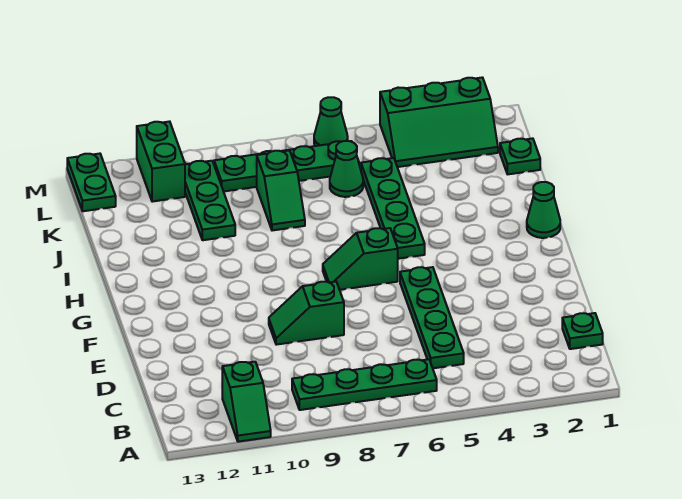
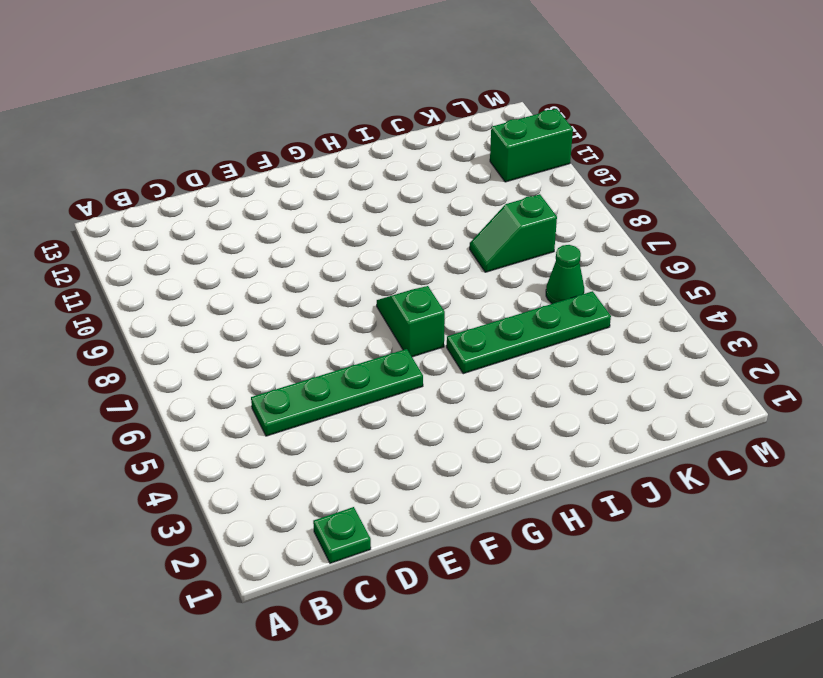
none -> green 1x2 slope [222,362,271,442]
none -> green 1x4 plate [292,359,437,410]
none -> green 1x2 slope [269,282,344,345]

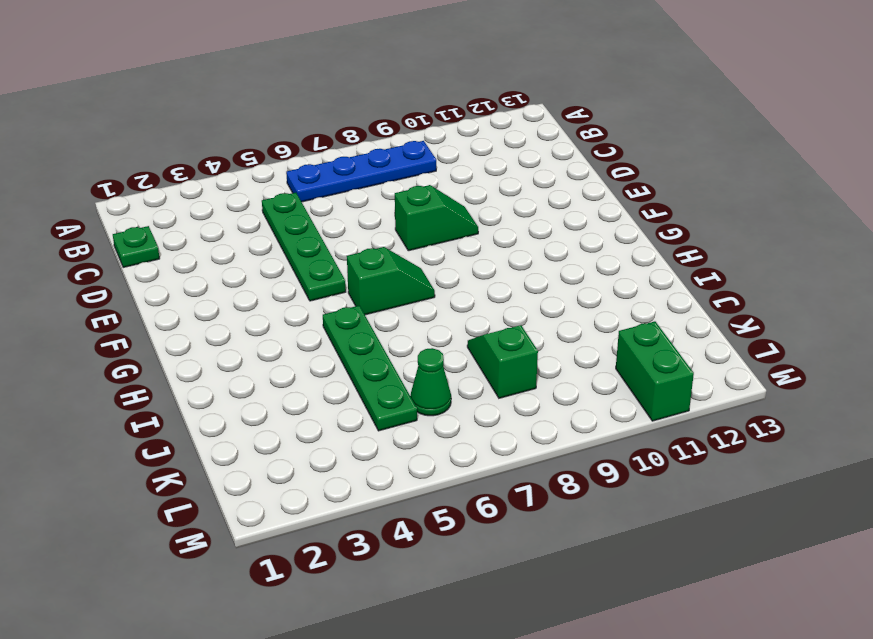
blue 1x4 plate [286,141,436,202] -> green 1x4 plate [292,359,437,410]
none -> green 1x2 slope [222,362,271,442]
none -> green 1x1 cone [527,182,560,238]
none -> green 1x3 plate [185,161,235,240]

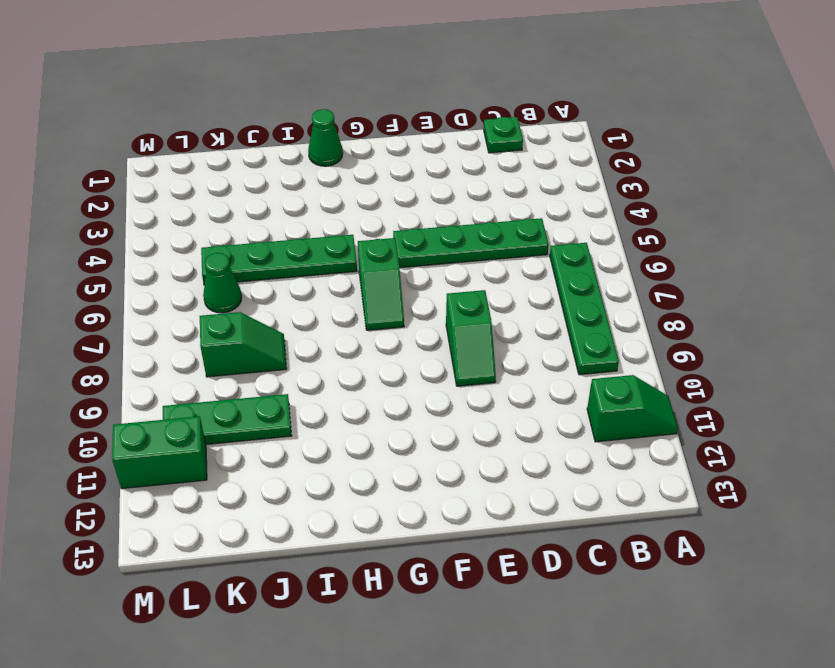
none -> green 1x1 plate [500,138,540,174]
none -> green 2x3 slope [380,77,498,167]
none -> green 1x4 plate [214,141,352,192]

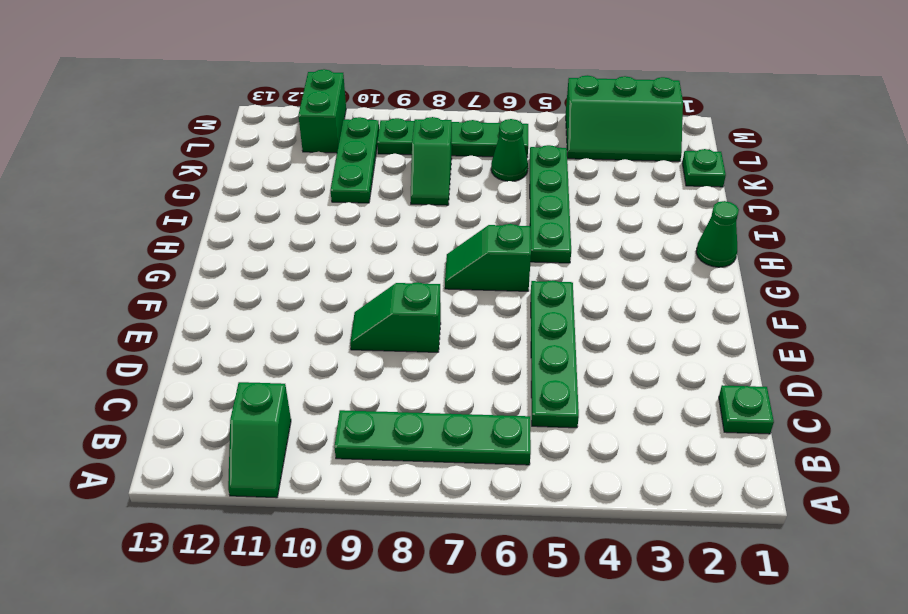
none -> green 1x2 plate [67,154,116,211]
none -> green 1x1 cone [314,97,348,146]

